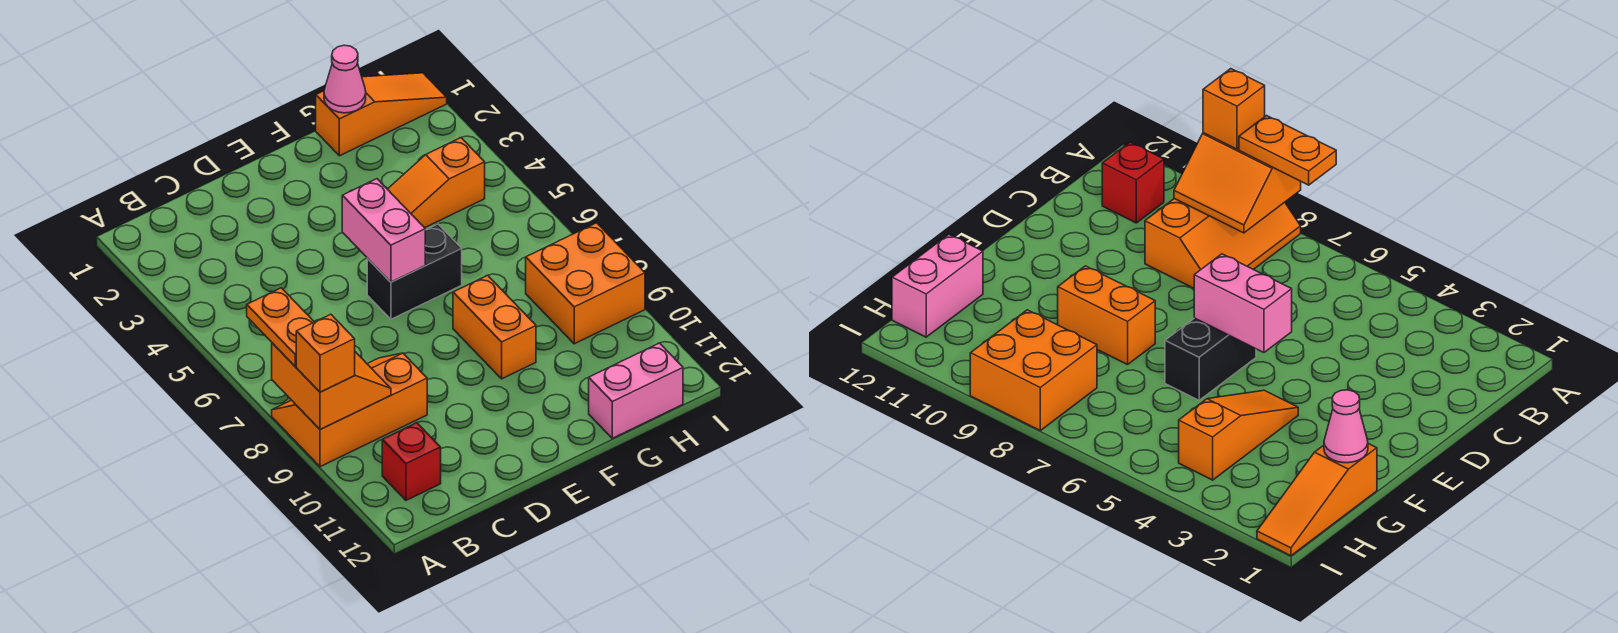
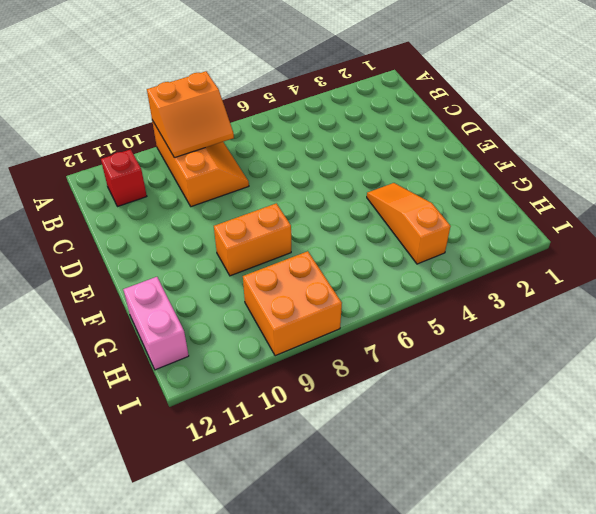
none -> black 1x2 brick [367,224,462,319]
none -> orange 1x3 slope [316,73,447,156]
none -> pink 1x2 brick [342,179,425,282]

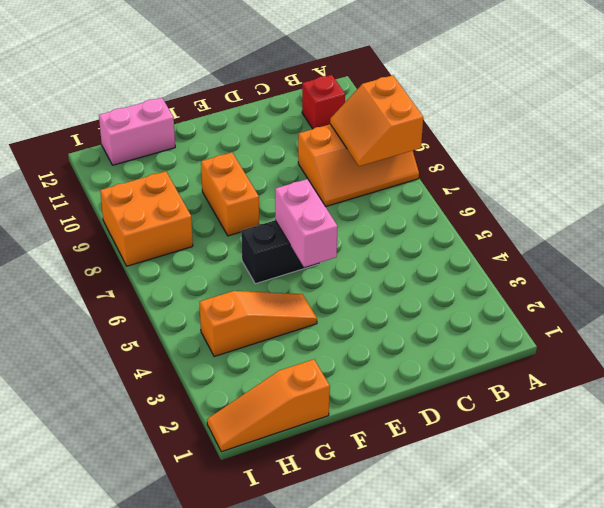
none -> pink 1x1 cone [324,45,366,113]
none -> orange 1x2 plate [247,288,314,366]
none -> orange 1x1 brick [296,314,355,392]

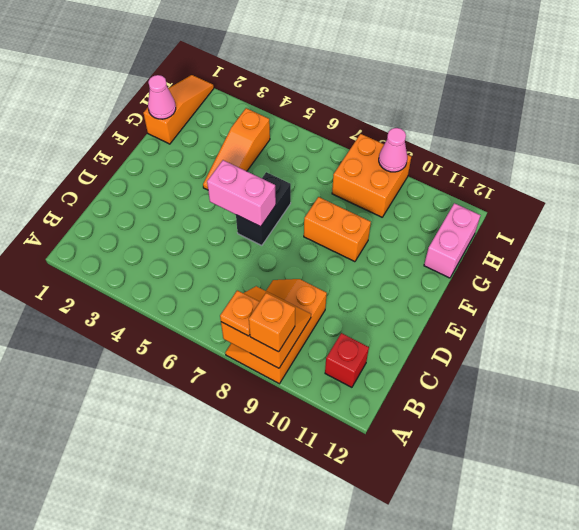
orange 1x1 plate [220,290,259,336] -> orange 1x2 plate [247,288,314,366]
pink 1x1 cone [379,128,407,172] -> none

